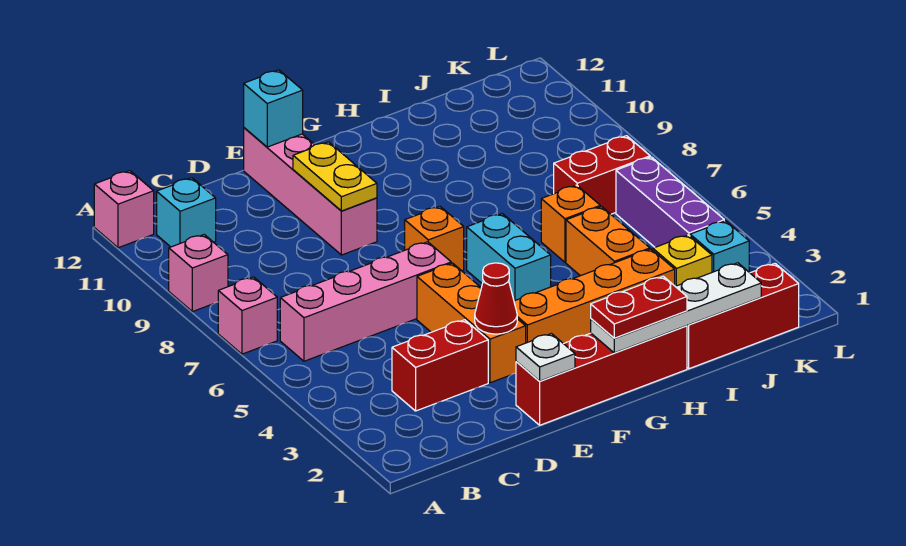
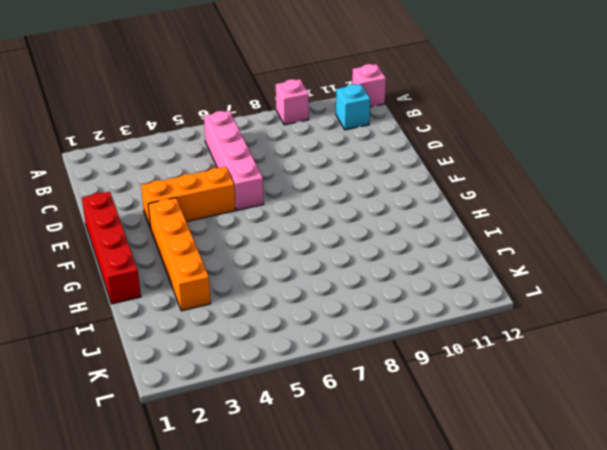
none -> pink 1x1 brick [218,277,277,354]
none -> red 1x2 brick [392,320,488,411]
none -> pink 1x4 brick [244,128,377,255]

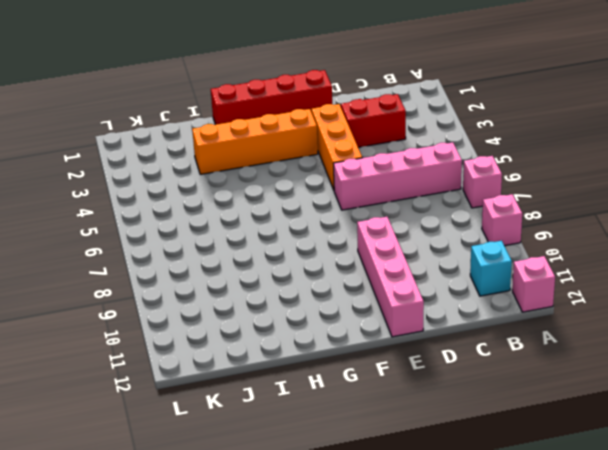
none -> orange 1x1 brick [405,207,464,271]
none -> cyan 1x2 brick [467,214,551,301]
none -> red 1x3 brick [687,264,799,369]

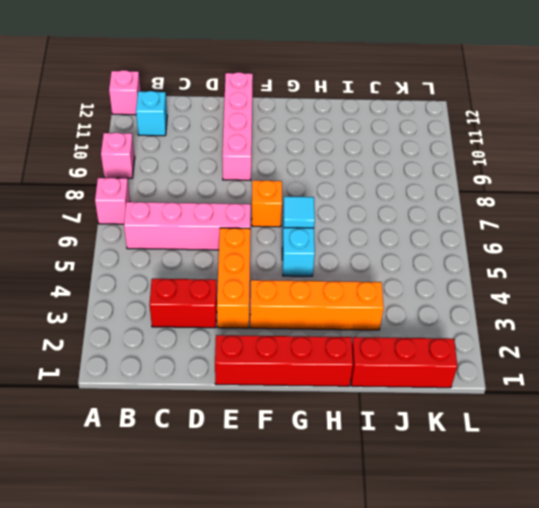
cyan 1x1 tile [284,196,315,228] -> none
none -> orange 1x2 brick [566,207,650,276]
none -> orange 1x1 brick [541,185,600,262]
none -> yellow 1x1 brick [653,235,712,286]

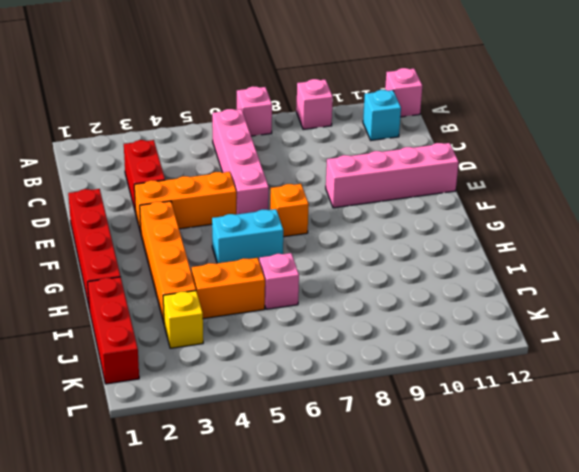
pink 1x1 brick [259,253,299,309] -> orange 1x1 brick [541,185,600,262]
none -> red 1x2 brick [554,136,650,214]
none -> cyan 1x1 brick [690,221,749,272]
none -> purple 1x3 brick [616,157,724,247]

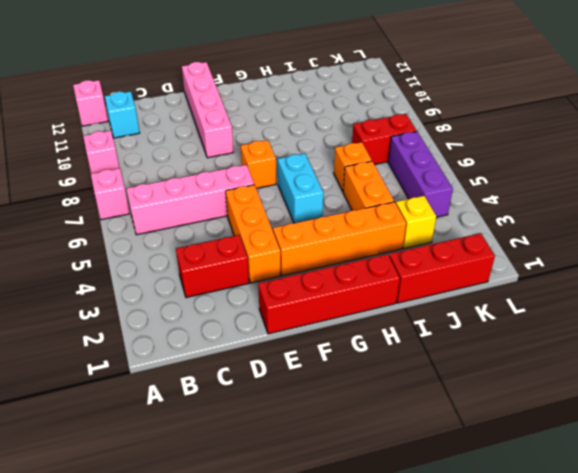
none -> cyan 1x1 brick [690,221,749,272]
none -> white 1x1 plate [516,334,575,381]
none -> red 1x1 cone [475,263,517,334]

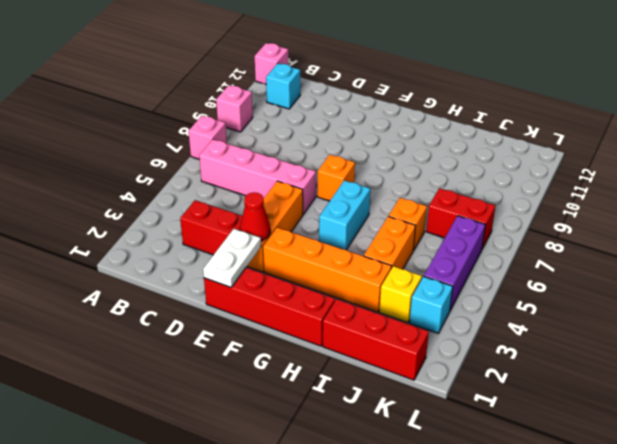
white 1x2 plate [203,229,261,287] -> white 1x1 plate [516,334,575,381]
none -> pink 1x4 brick [244,128,377,255]
none -> yellow 1x2 plate [293,142,377,211]
none -> cyan 1x1 brick [244,70,303,147]

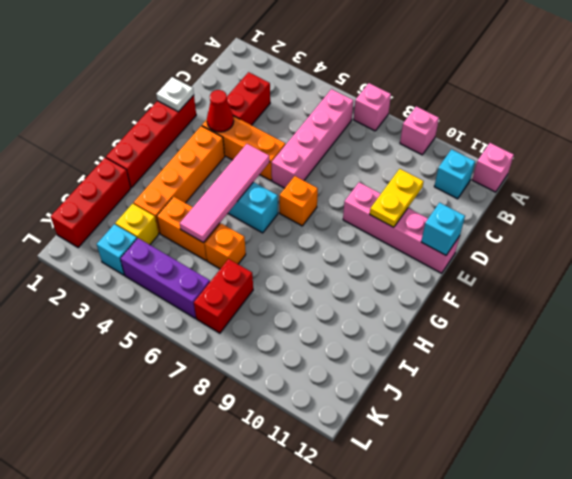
yellow 1x2 plate [370,169,424,227] -> yellow 1x2 plate turned to [293,142,377,211]
pink 1x4 tile [180,144,270,243] -> none
none -> white 1x4 plate [591,263,761,353]
none -> red 1x2 plate [591,276,687,338]

